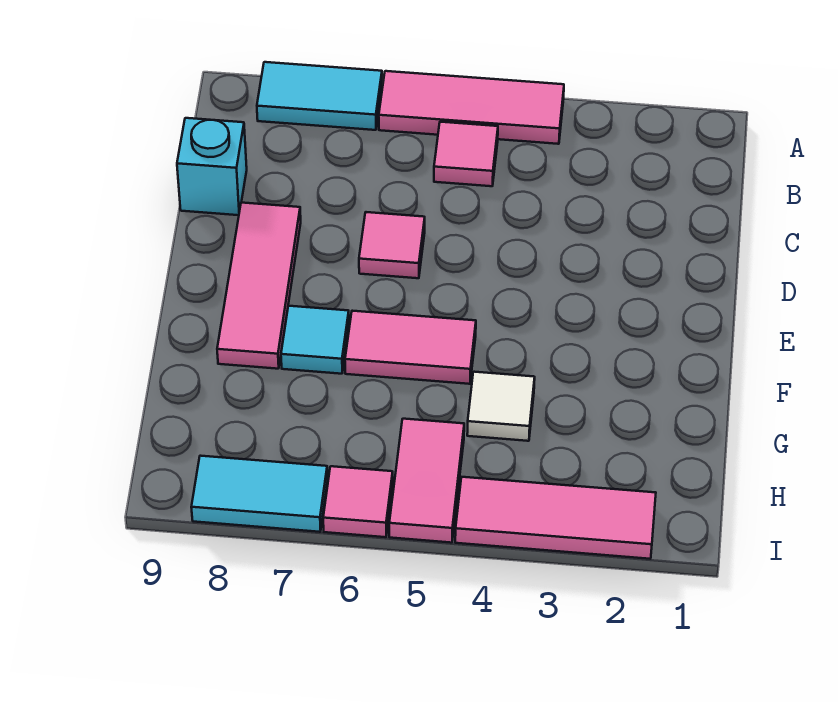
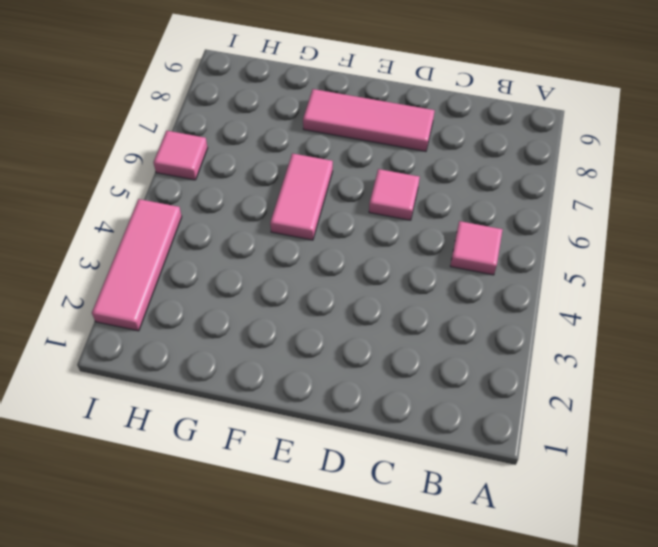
none -> pink 1x3 tile [379,71,564,144]
none -> cyan 1x2 tile [257,62,382,130]
none -> cyan 1x1 brick [177,118,247,215]

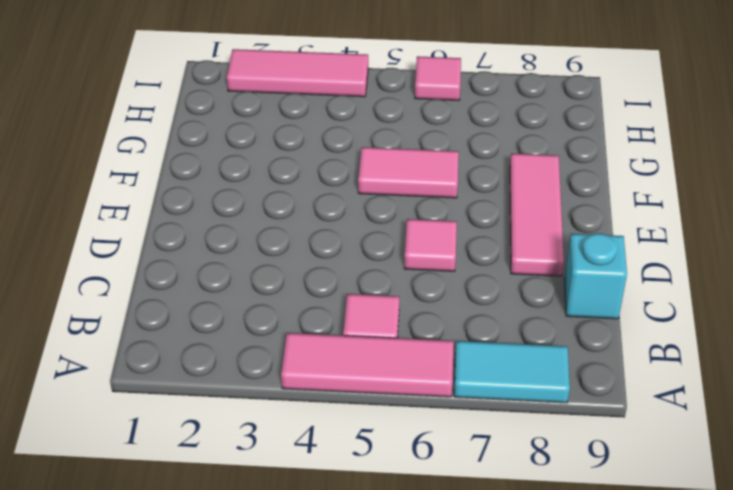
none -> cyan 1x1 tile [281,306,349,374]
none -> white 1x1 tile [467,372,535,441]
none -> pink 1x2 tile [389,419,464,543]

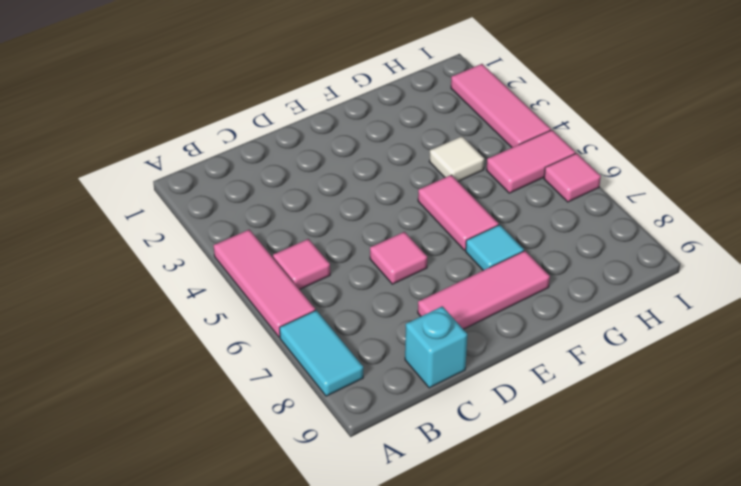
none -> cyan 1x2 tile [191,456,328,532]

